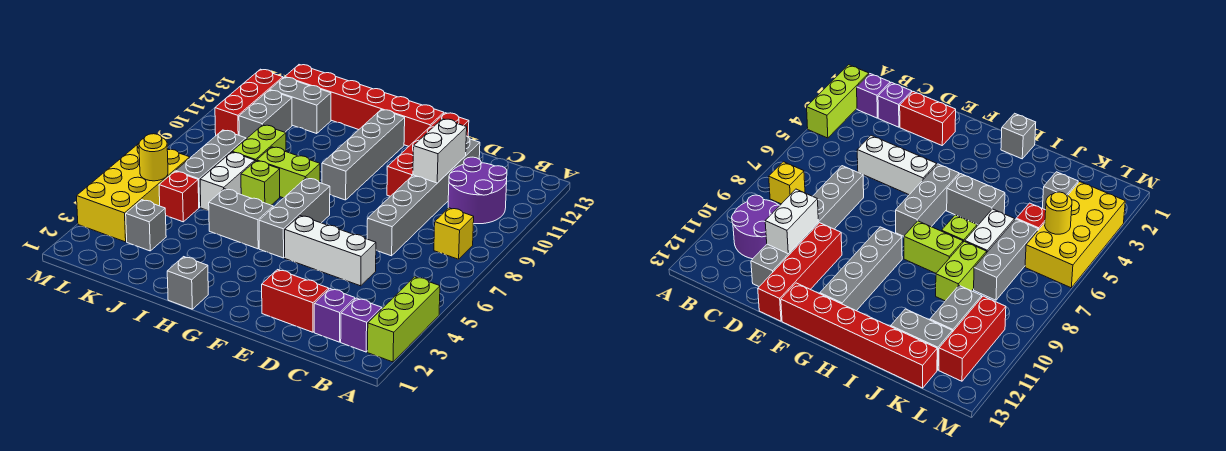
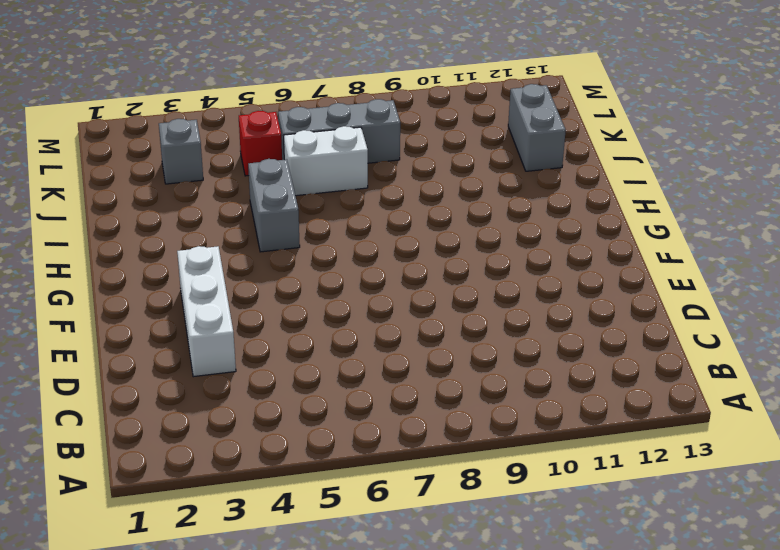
white 1x3 brick [177,246,236,377] -> white 1x3 brick moved to [285,216,376,286]
none -> lime 1x3 brick [368,277,440,362]
none -> purple 1x1 brick [341,298,382,352]
none -> yellow 1x1 brick [434,208,474,259]

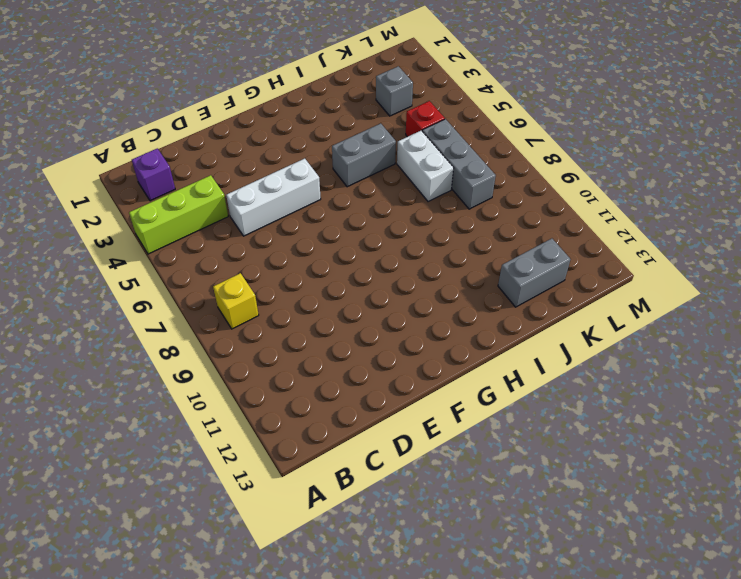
lime 1x3 brick [129,175,228,254] -> lime 1x3 brick turned to [368,277,440,362]
none -> purple 2x2 round brick [448,157,507,224]
none -> purple 1x1 brick [314,289,355,342]
none -> red 1x2 brick [262,270,329,332]

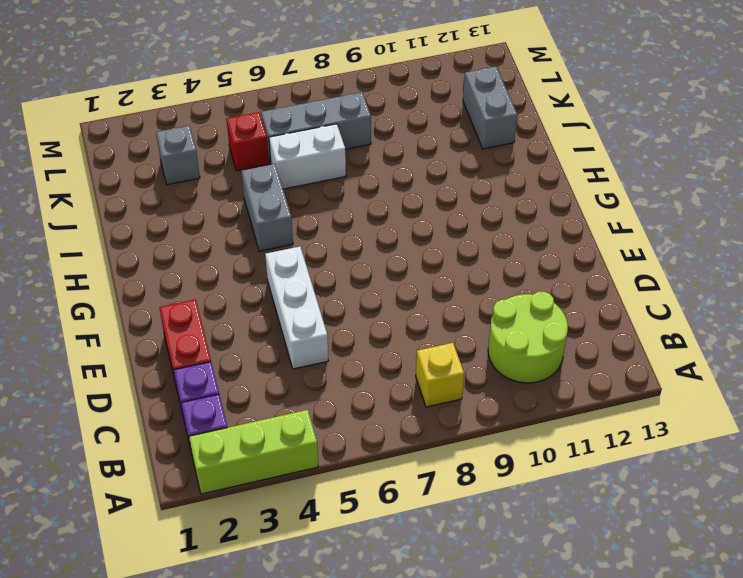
lime 2x2 round brick [488,292,568,383] -> purple 2x2 round brick [448,157,507,224]
none -> grey 1x6 brick [367,136,480,256]
none -> red 1x4 brick [387,113,469,196]
none -> red 1x6 brick [285,65,444,146]

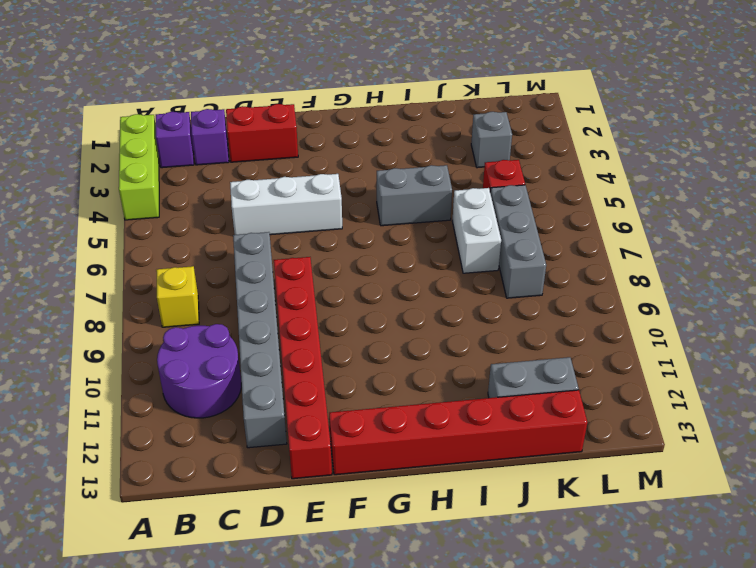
red 1x6 brick [274,257,332,479] -> red 1x4 brick [387,113,469,196]
none -> grey 1x3 brick [259,178,330,258]
none -> grey 1x4 brick [322,110,405,200]
none -> grey 1x1 brick [167,257,208,309]

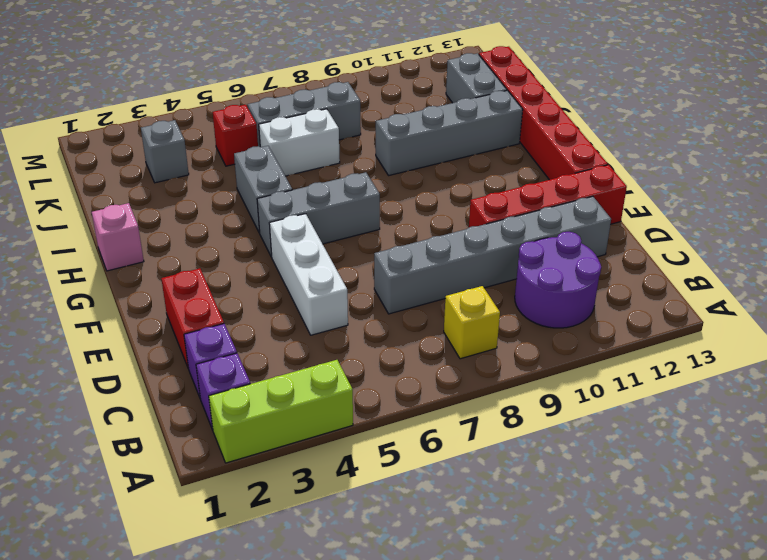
pink 1x1 brick [92,203,144,271] -> grey 1x1 brick [167,257,208,309]
grey 1x4 brick [376,91,523,176] -> grey 1x4 brick moved to [322,110,405,200]
none -> lime 1x2 brick [257,147,320,198]
none -> lime 1x1 brick [241,161,280,205]
none -> lime 1x2 brick [232,125,286,161]

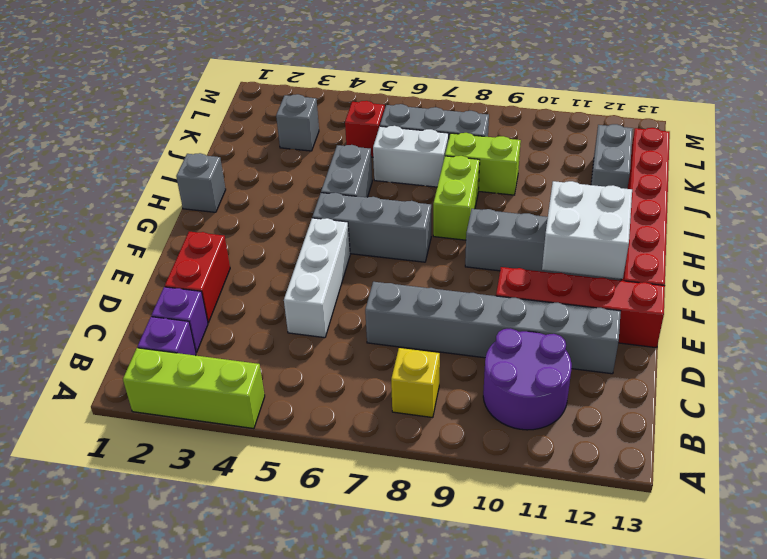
white 2x2 brick [542,181,632,279] -> none
none -> lime 1x1 brick [241,161,280,205]
none -> grey 1x2 brick [239,90,292,139]
none -> yellow 2x4 brick [77,144,190,242]

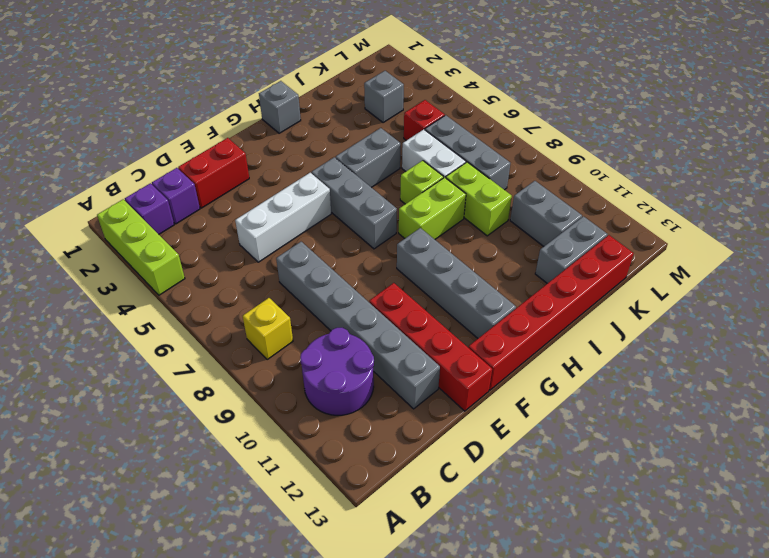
none -> yellow 2x4 brick [77,144,190,242]
none -> red 1x3 brick [215,69,283,135]
none -> white 1x2 brick [413,119,467,183]

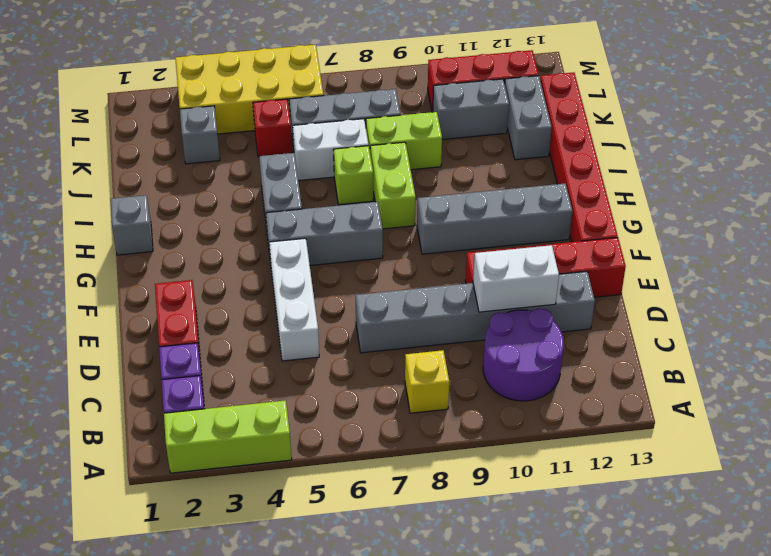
none -> yellow 1x1 round brick [139,134,168,181]

